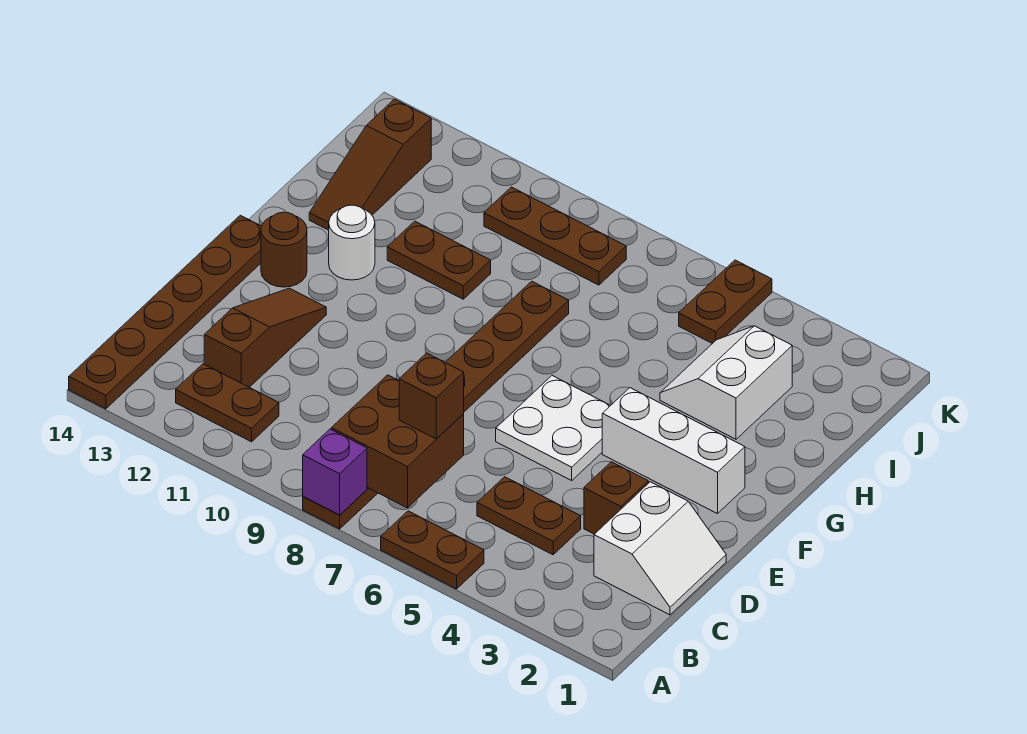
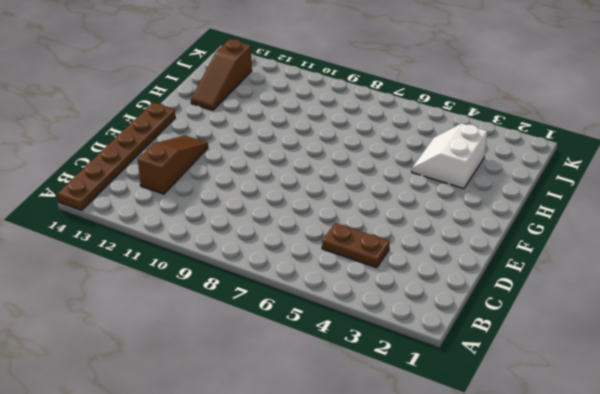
none -> brown 1x2 plate [381,511,484,589]
none -> brown 1x8 plate [303,281,569,529]
none -> brown 1x2 plate [176,364,279,442]

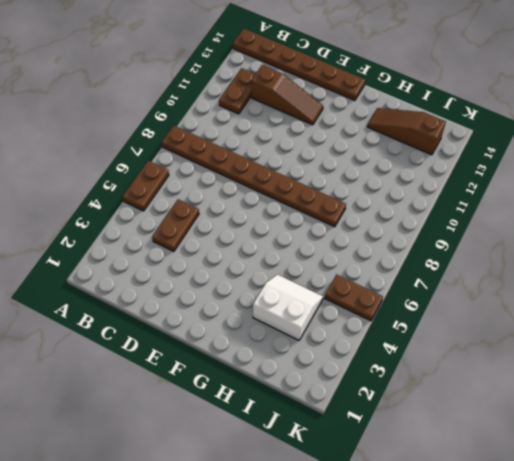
none -> white 2x2 slope [594,482,726,615]
none -> brown 1x1 brick [584,462,648,534]
none -> white 2x2 plate [496,376,611,480]

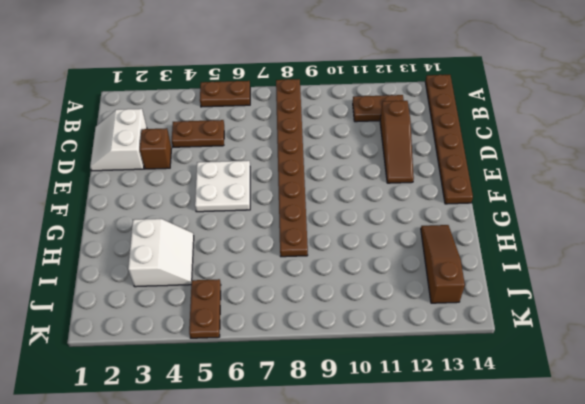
none -> white 1x3 brick [602,388,745,514]
none -> brown 1x1 round brick [261,212,307,287]
none -> white 1x1 round brick [329,205,375,280]

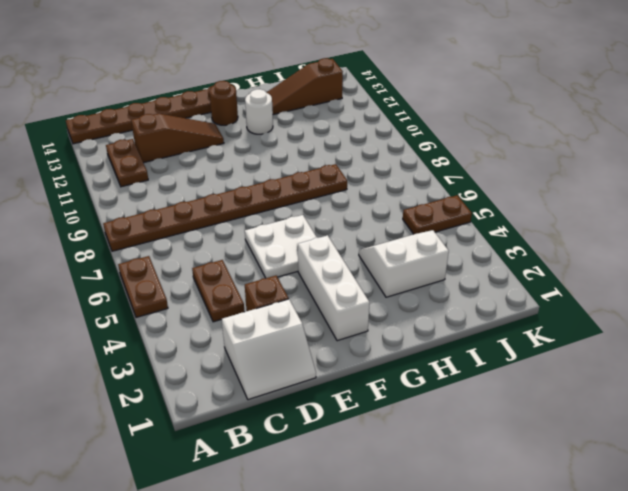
none -> brown 1x2 plate [387,221,491,299]
none -> brown 1x3 plate [484,187,626,285]
none -> purple 1x1 brick [303,429,367,515]

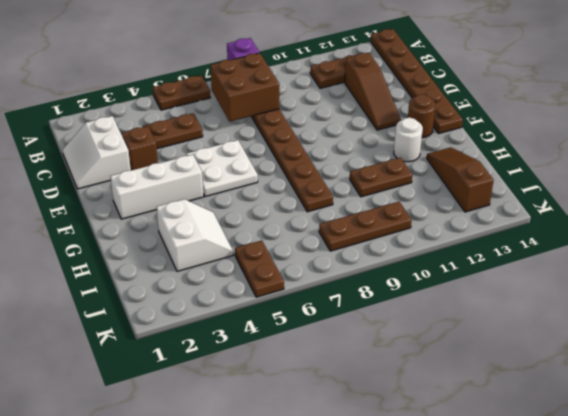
none -> brown 1x1 brick [399,353,464,439]

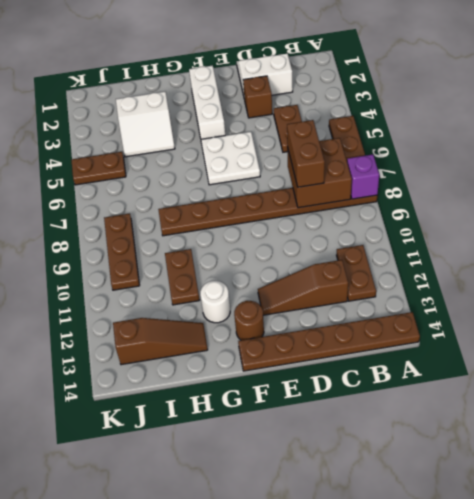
brown 1x2 brick [287,120,325,187] -> brown 1x1 brick [399,353,464,439]

